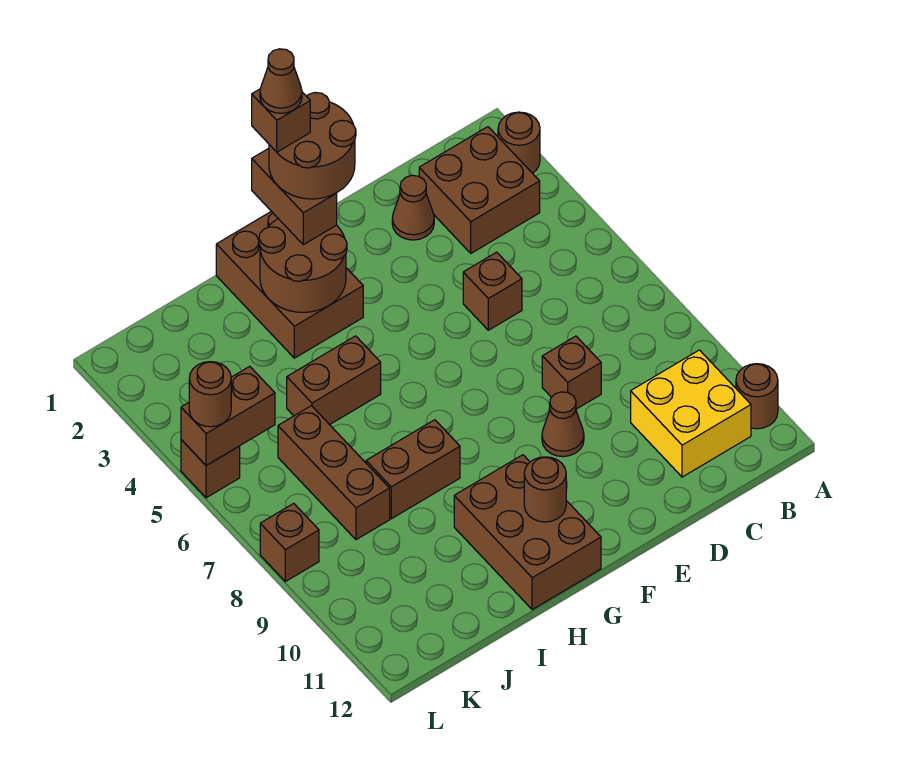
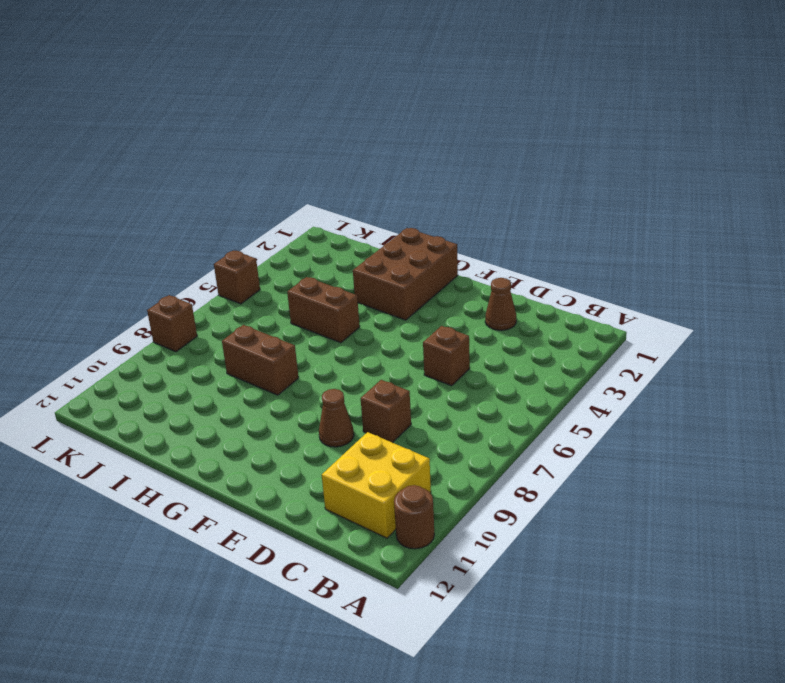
none -> brown 1x1 round brick [498,112,540,173]
none -> brown 2x2 brick [419,127,540,253]
none -> brown 2x3 brick [454,455,601,610]

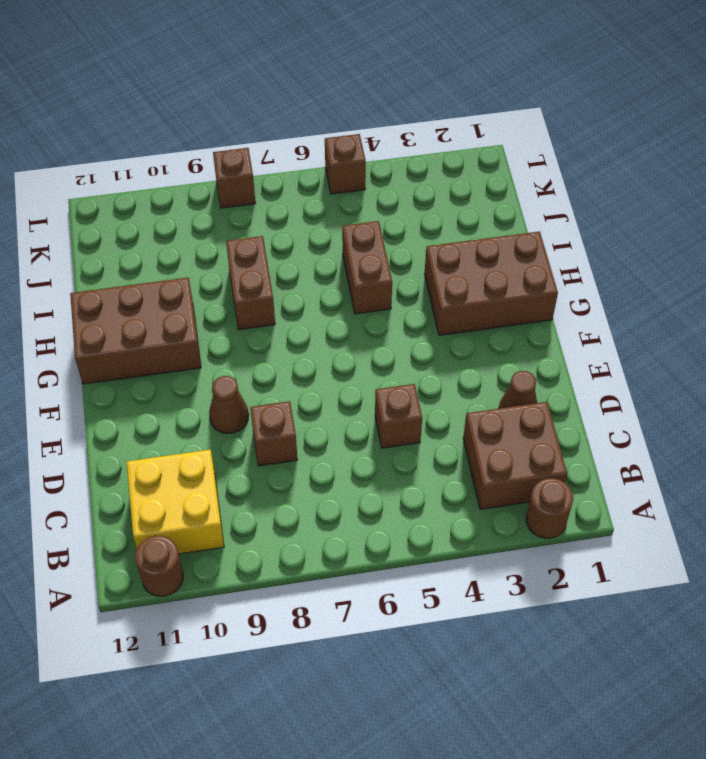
none -> brown 1x3 brick [278,406,390,540]
none -> brown 2x2 round brick [259,219,347,312]
none -> brown 1x1 round brick [524,457,566,522]

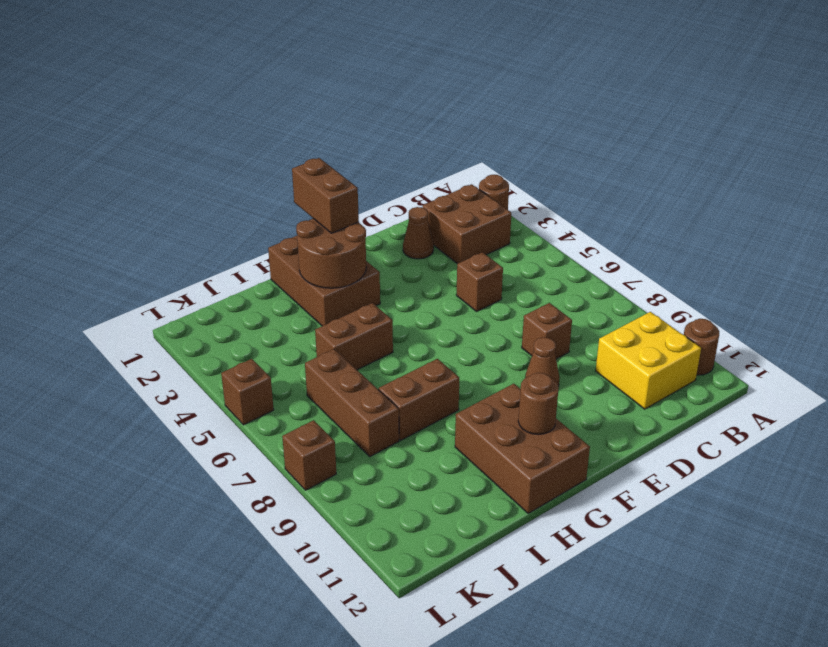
none -> brown 1x2 brick [181,366,275,466]
none -> brown 1x1 round brick [189,362,231,427]
none -> brown 2x2 round brick [269,93,356,199]

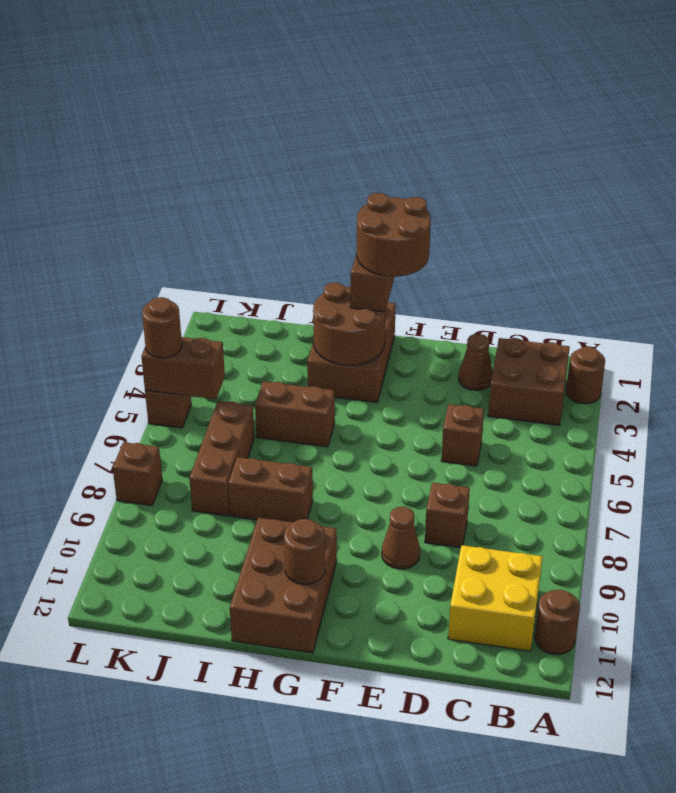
none -> brown 1x1 brick [252,89,310,152]
none -> brown 1x1 cone [260,49,302,113]

